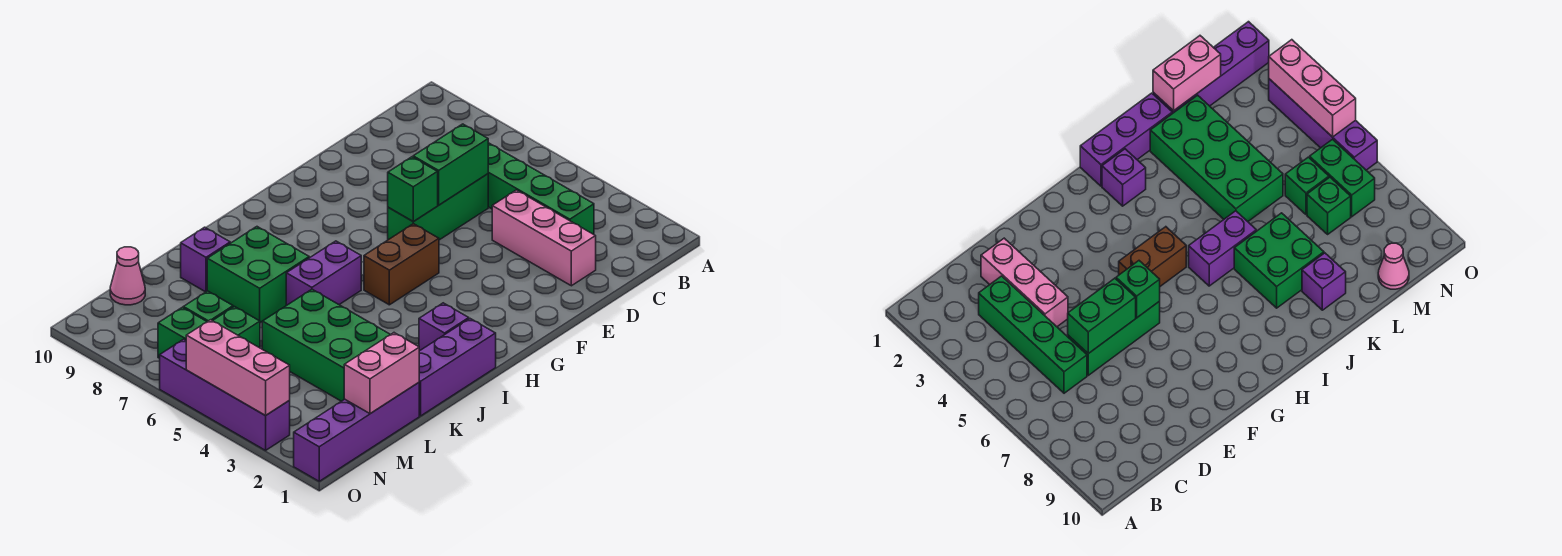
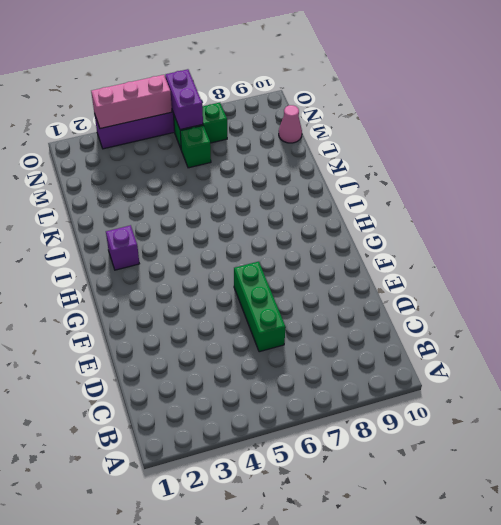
purple 1x2 brick [165,69,203,130] -> purple 1x2 brick moved to [286,241,361,305]
none -> green 1x4 brick [488,143,594,234]
none -> pink 1x3 brick [492,190,596,286]
none -> brown 1x2 brick [364,224,439,305]

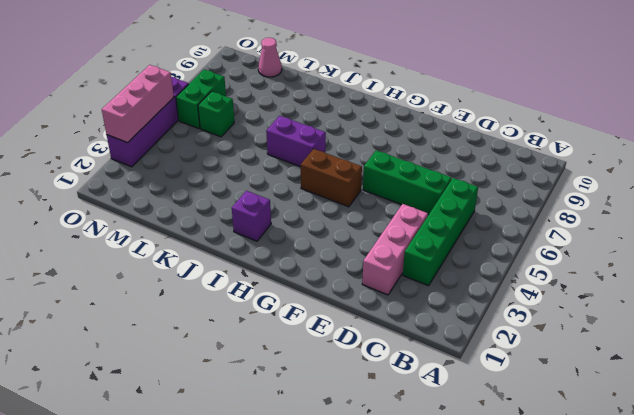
none -> purple 1x3 brick [419,319,496,416]
none -> green 2x2 brick [207,227,309,323]
none -> green 2x4 brick [262,289,390,401]

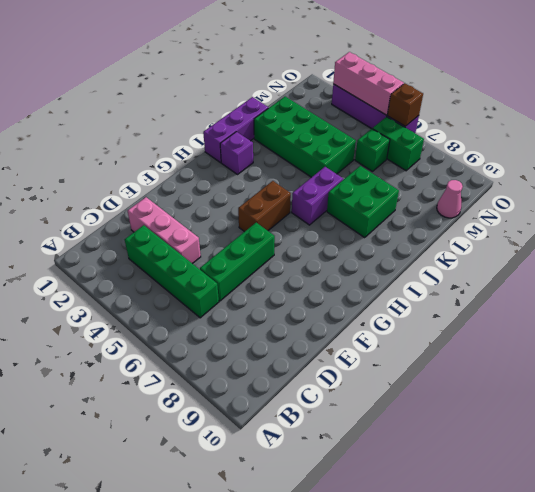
brown 1x1 brick [388,83,423,126] -> none
none -> purple 1x1 brick [181,227,230,292]
none -> purple 1x4 brick [294,383,419,481]
none -> green 1x1 brick [183,291,233,322]

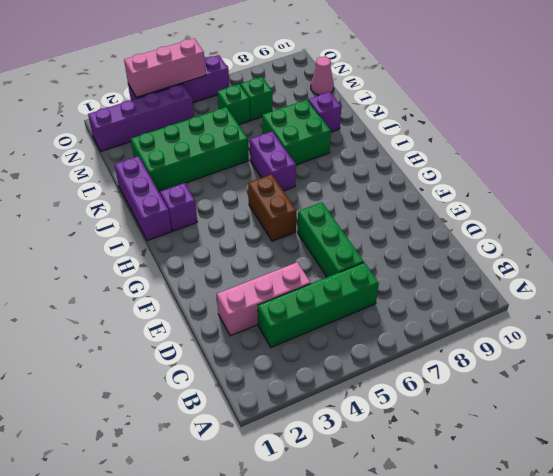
purple 1x4 brick [88,84,194,151] -> purple 1x4 brick turned to [294,383,419,481]
none -> green 1x2 brick [158,307,207,358]
none -> green 1x2 brick [413,124,488,205]
none -> green 1x1 brick [388,157,438,222]

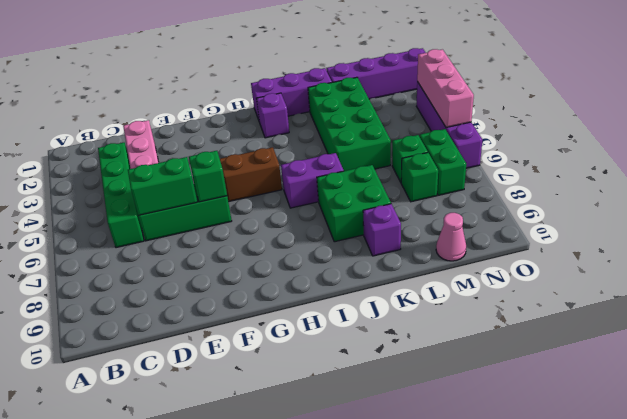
none -> pink 1x2 brick [344,333,419,414]

